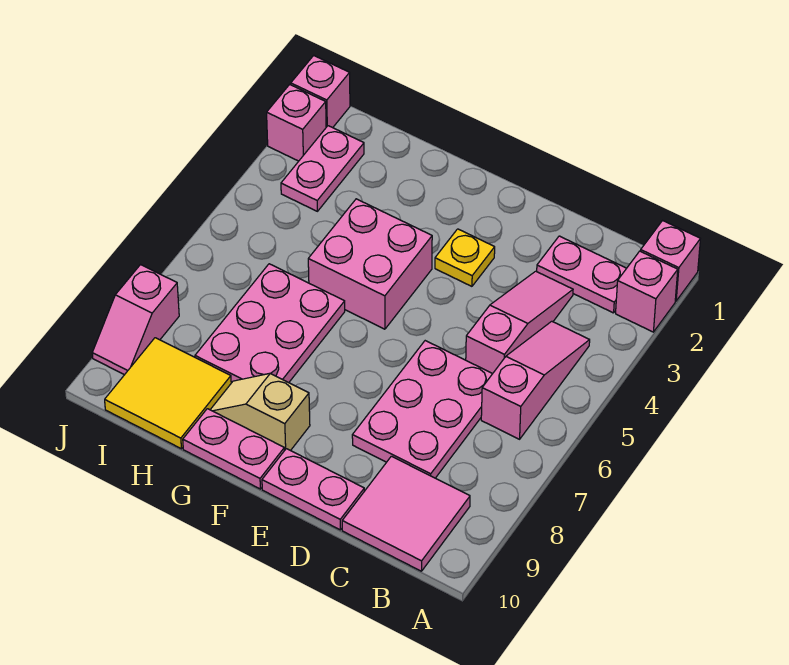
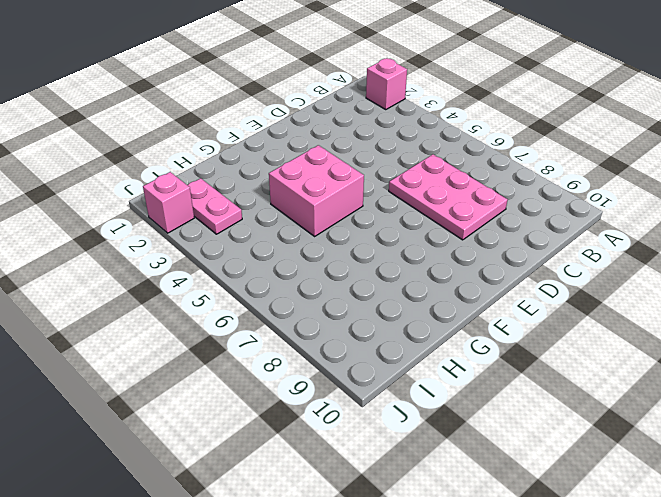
none -> pink 1x1 brick [641,221,700,301]
none -> pink 1x2 plate [537,236,627,313]
none -> pink 1x3 slope [481,321,590,439]

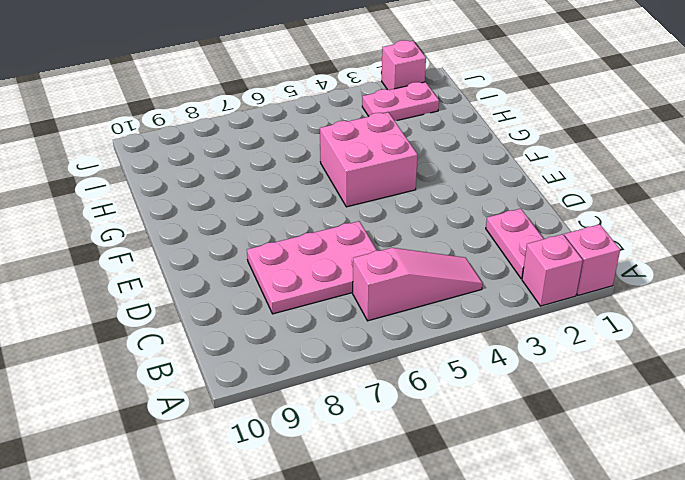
none -> pink 2x2 tile [342,456,470,571]
none -> pink 1x3 slope [466,271,573,374]
none -> pink 1x2 plate [262,449,364,530]

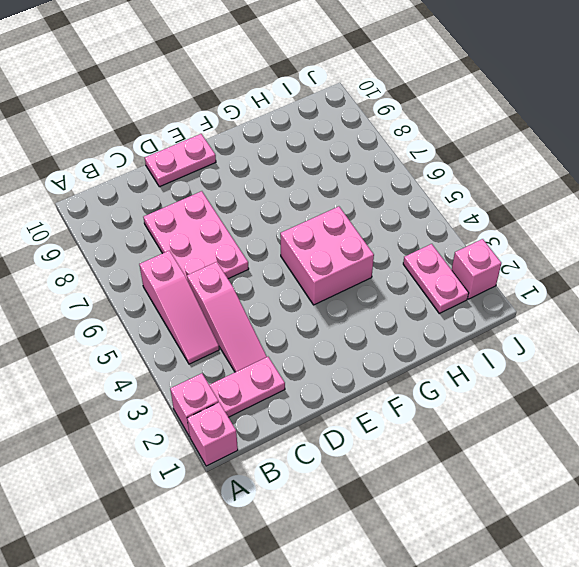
none -> pink 2x2 tile [342,456,470,571]
none -> yellow 1x1 plate [435,229,495,286]
none -> tan 1x2 slope [210,373,310,451]

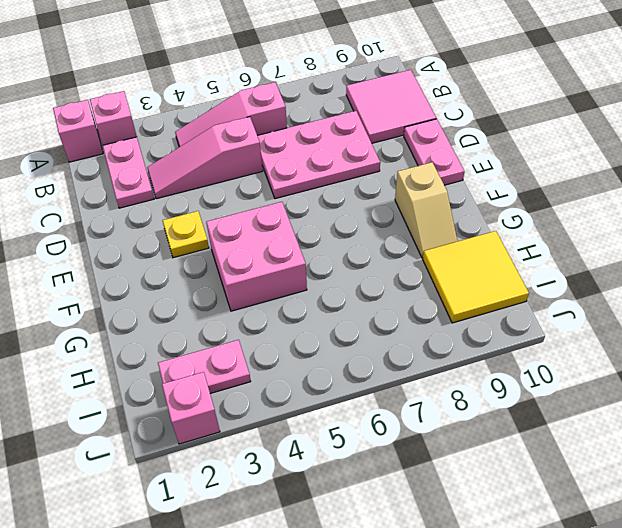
none -> pink 1x2 plate [183,409,284,489]
none -> pink 2x3 plate [195,264,345,383]
none -> pink 1x1 brick [291,56,350,128]

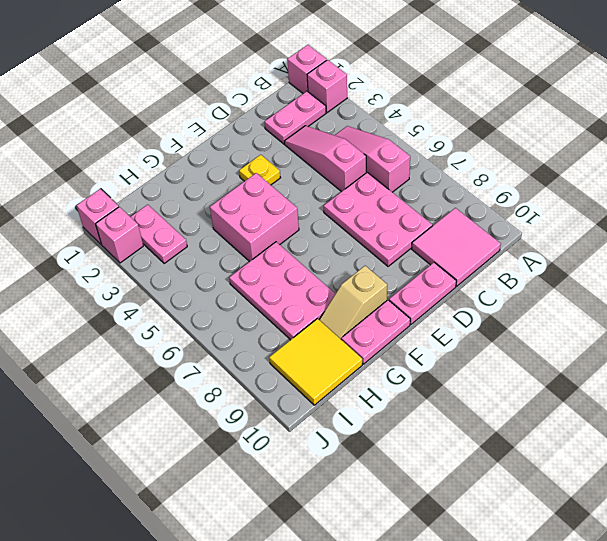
none -> pink 1x2 slope [92,265,179,375]

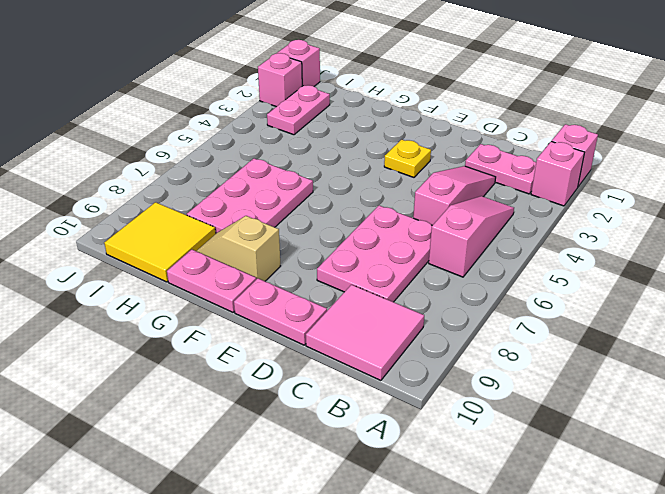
none -> pink 2x2 brick [308,199,432,329]
none -> pink 1x2 slope [92,265,179,375]

